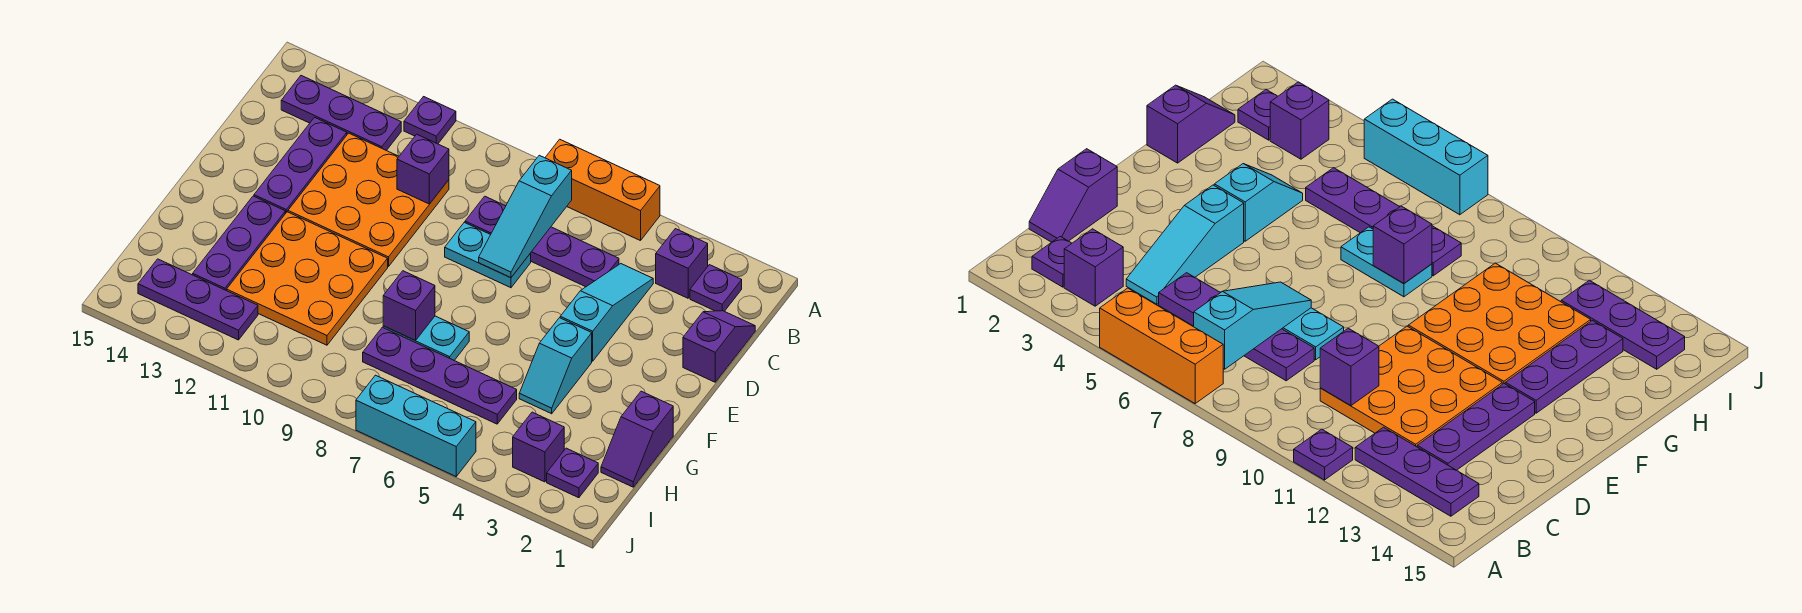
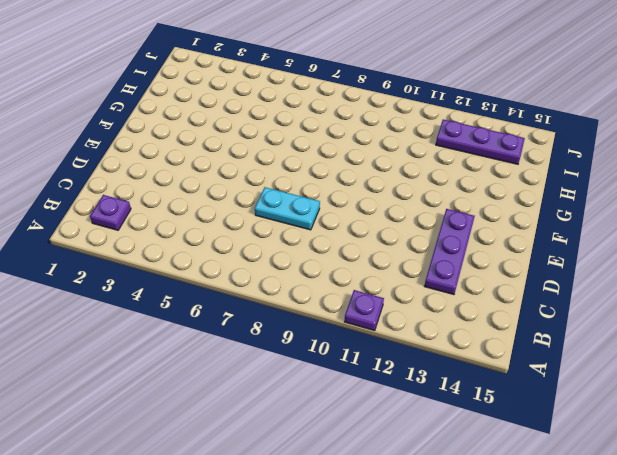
none -> orange 1x3 brick [545,139,660,241]
none -> purple 1x1 brick [656,229,708,298]
none -> purple 1x3 plate [281,76,401,151]

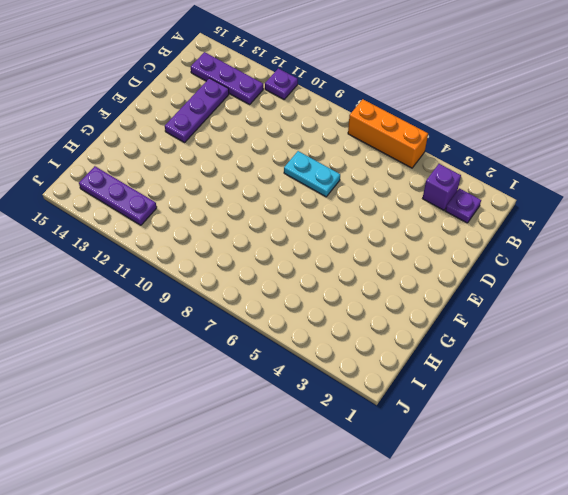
none -> purple 1x2 slope [683,311,755,382]
none -> cyan 1x3 slope [560,264,653,361]
none -> purple 1x4 plate [465,196,619,287]

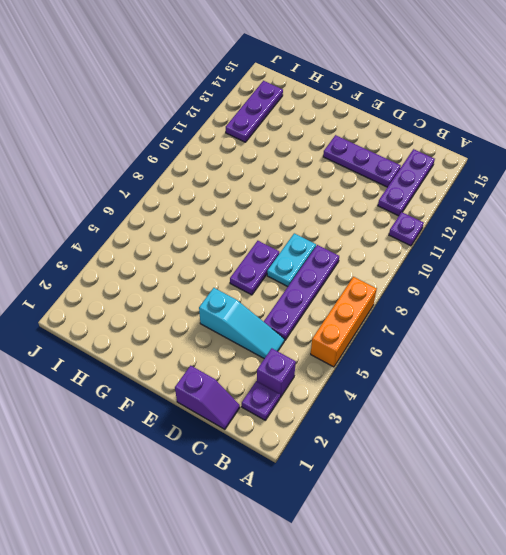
purple 1x2 plate [230,241,279,295] -> none
none -> orange 3x3 plate [288,133,449,267]
none -> cyan 1x2 slope [519,318,592,414]
none -> orange 3x3 plate [227,212,388,345]

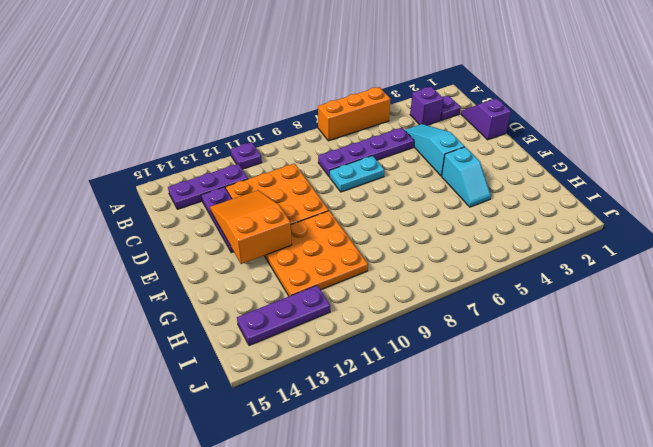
orange 2x3 slope [210,190,292,264] -> none
none -> purple 1x3 plate [193,196,285,291]
none -> purple 1x2 slope [601,391,673,487]
none -> cyan 1x2 plate [383,316,469,360]

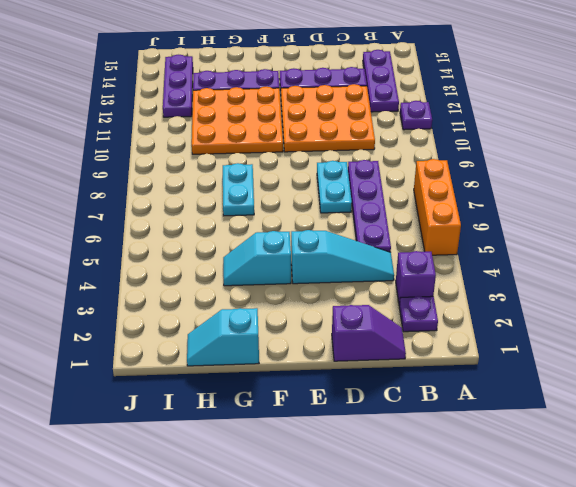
cyan 1x2 slope [187,308,259,366] -> purple 1x2 slope [601,391,673,487]
none -> purple 1x4 plate [363,327,517,424]
none -> purple 1x1 plate [547,448,598,498]
none -> purple 1x1 brick [513,412,564,482]

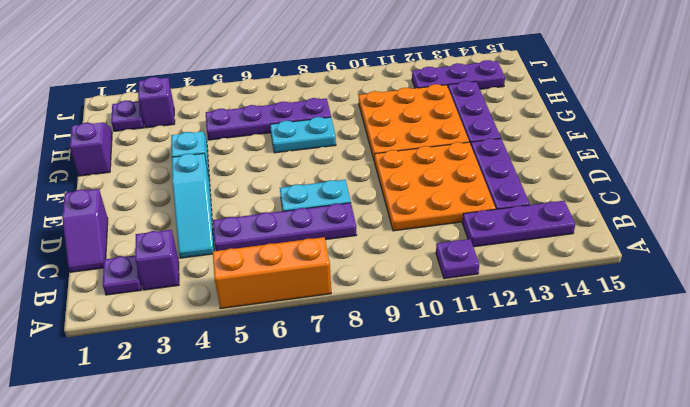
none -> cyan 1x3 brick [356,375,476,476]
none -> cyan 1x3 slope [479,155,572,278]
none -> purple 1x1 brick [397,134,449,204]

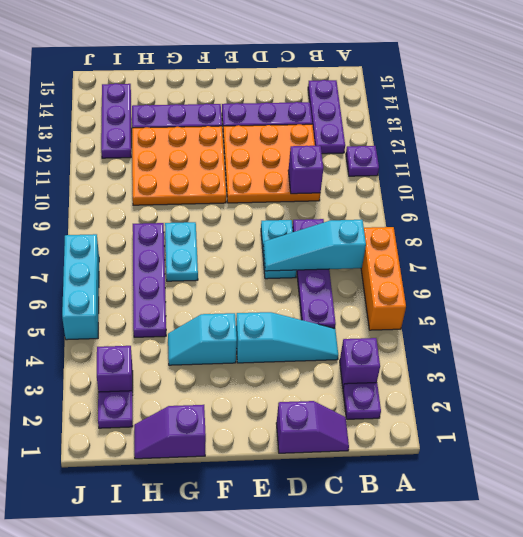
none -> purple 1x1 brick [383,271,435,340]

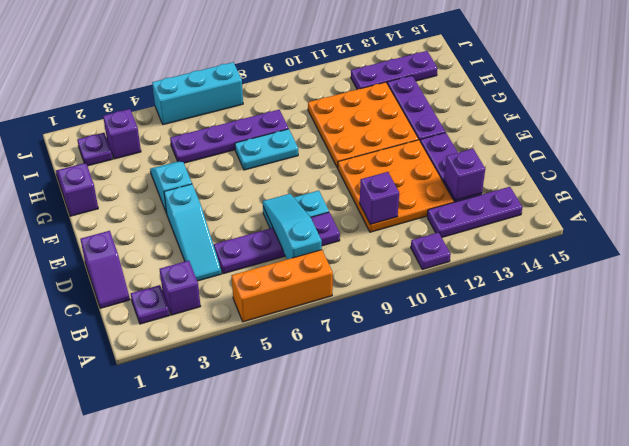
purple 1x1 brick [444,149,485,201] -> purple 1x1 brick moved to [383,271,435,340]

